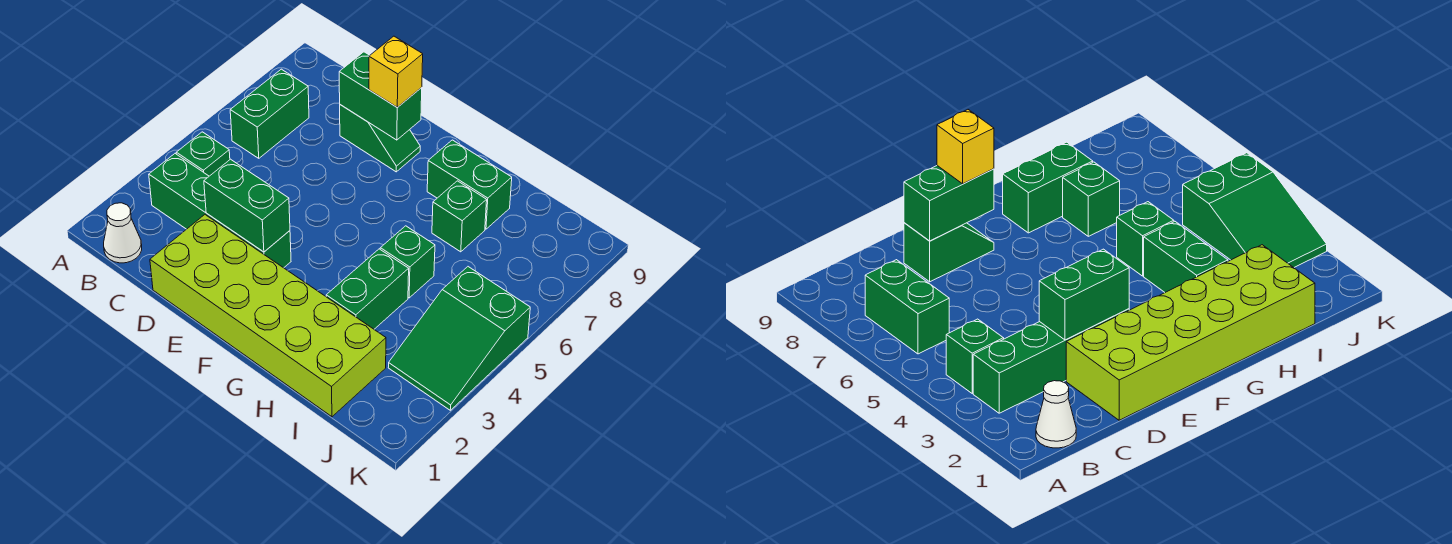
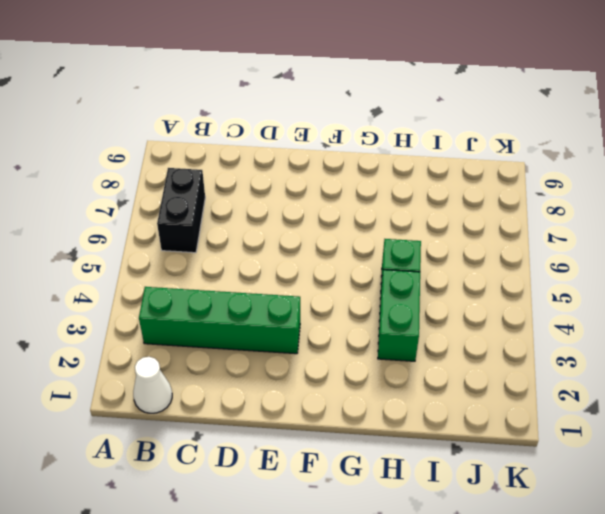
black 1x2 brick [157,168,205,253] -> green 1x2 brick [230,69,309,158]
none -> green 1x1 brick [176,132,230,176]
none -> lime 2x6 brick [150,215,386,417]
none -> green 1x2 slope [340,105,420,172]

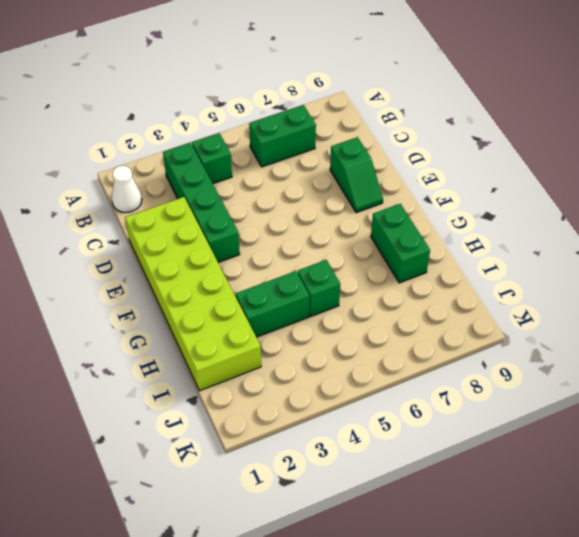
none -> green 1x1 brick [432,181,487,252]
none -> green 2x3 slope [388,267,530,410]
none -> green 1x2 brick [204,159,290,252]

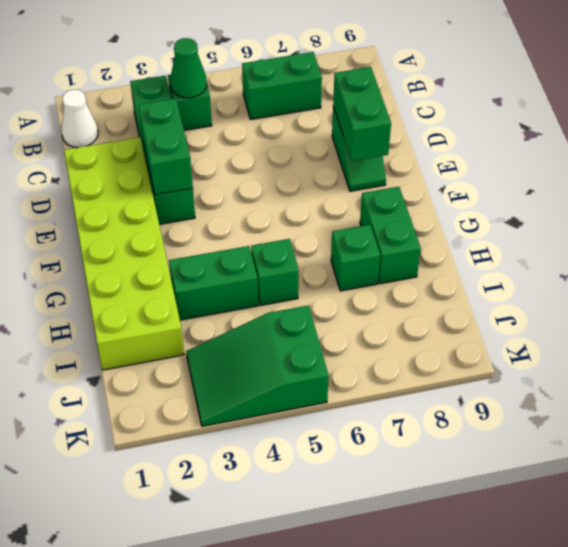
green 1x1 cone [170,38,207,98] -> none
none -> yellow 1x1 brick [369,36,423,107]

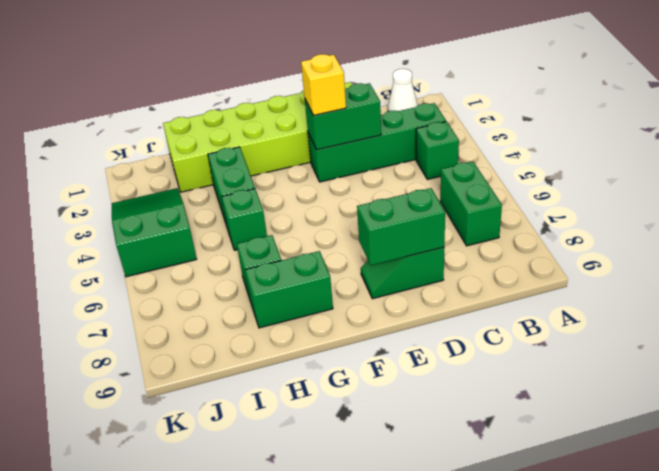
yellow 1x1 brick [301,54,346,116] -> yellow 1x1 brick moved to [369,36,423,107]

